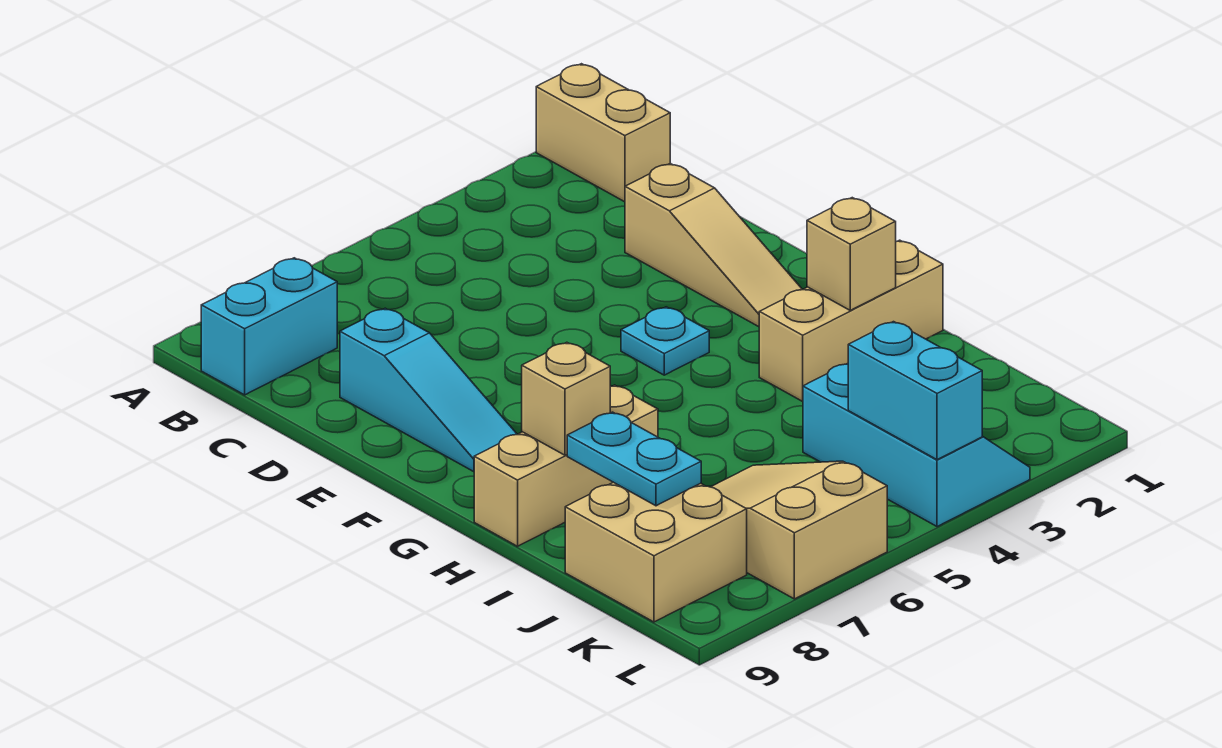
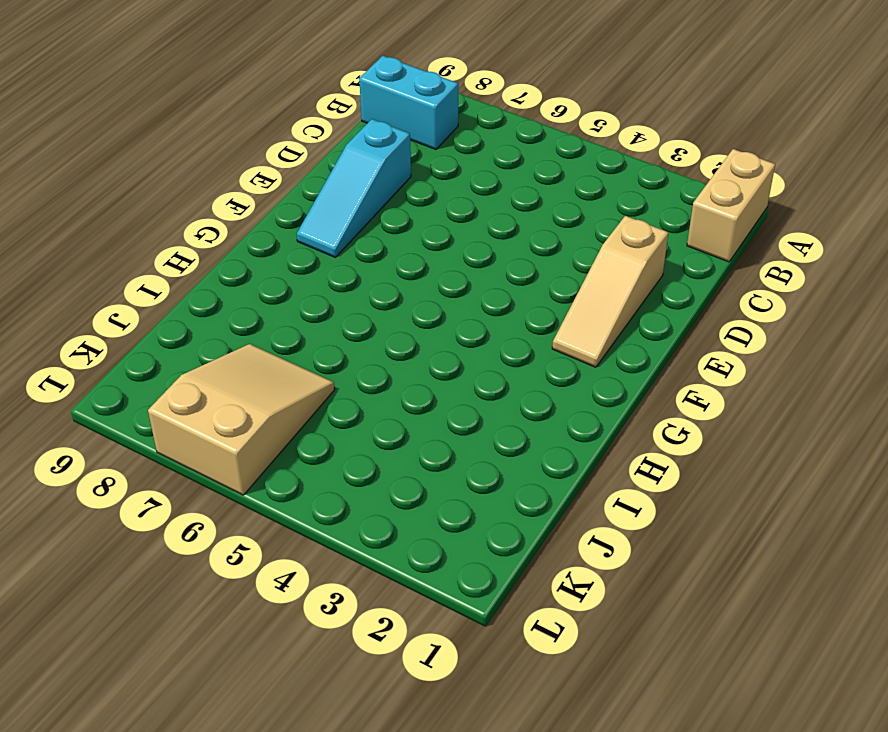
none -> cyan 1x1 plate [621,307,709,375]
none -> tan 1x3 brick [759,240,943,401]
none -> tan 1x3 brick [474,385,658,546]

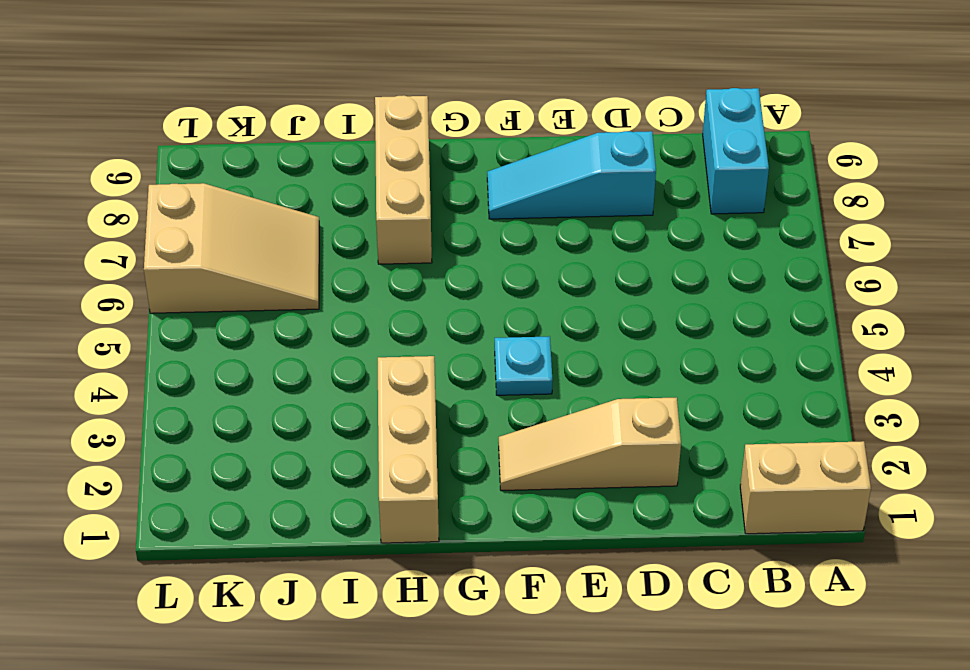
none -> cyan 2x3 slope [803,363,1030,527]
none -> tan 2x2 brick [565,482,747,622]
none -> tan 1x1 brick [807,198,896,310]

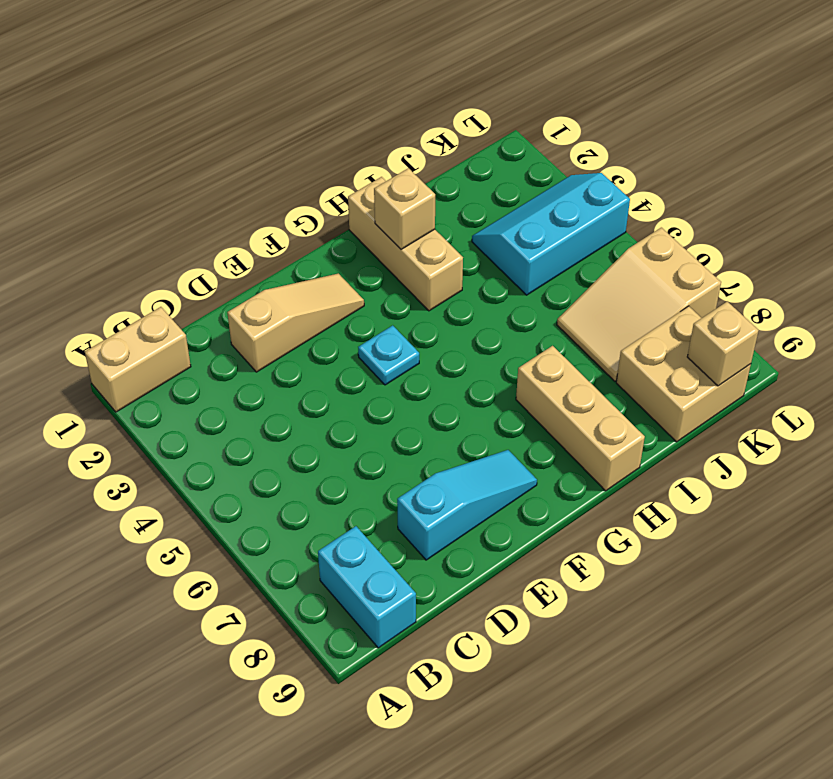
tan 1x1 brick [687,301,759,386] -> tan 1x1 brick moved to [522,342,610,455]
none -> cyan 1x2 plate [567,412,701,506]
none -> cyan 1x2 brick [848,322,982,460]

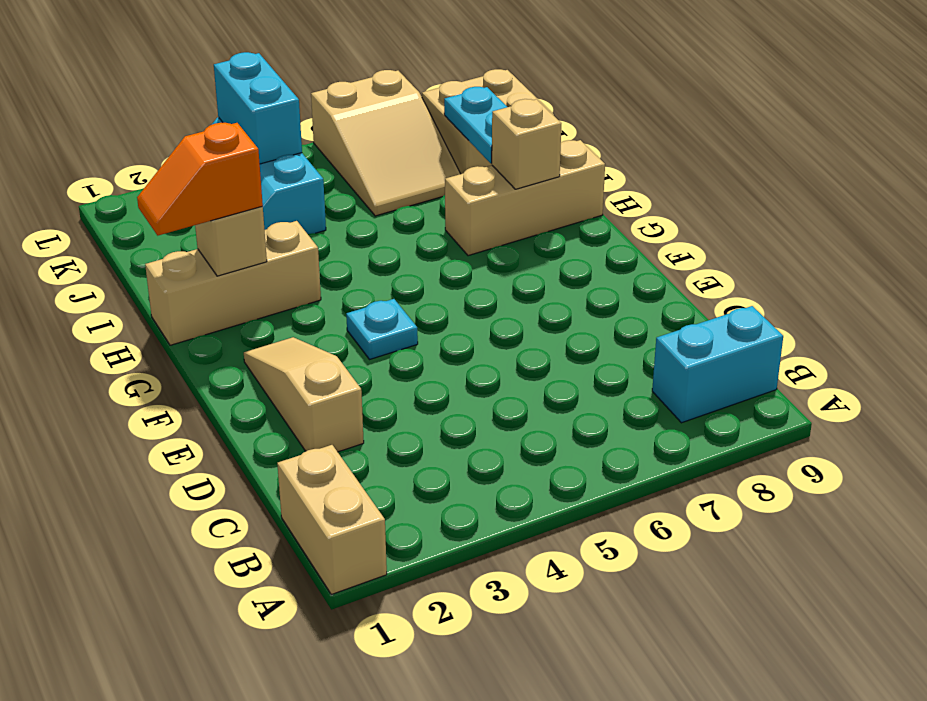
orange 1x2 slope [137,123,263,235] -> none
none -> cyan 1x3 slope [340,308,517,472]

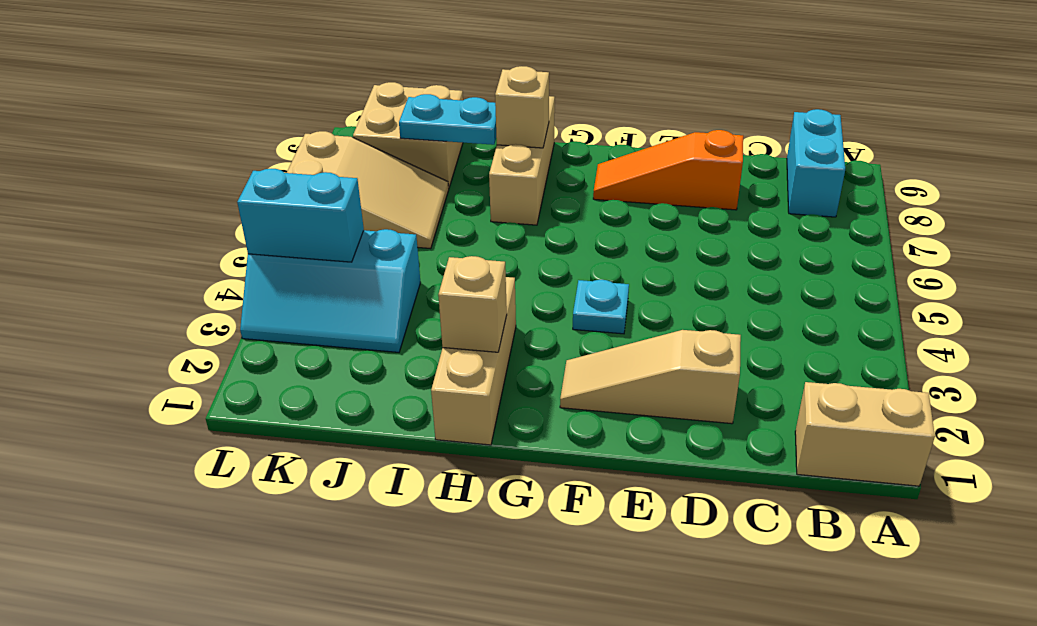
orange 1x3 slope [593,130,743,210] -> cyan 1x3 slope [340,308,517,472]

